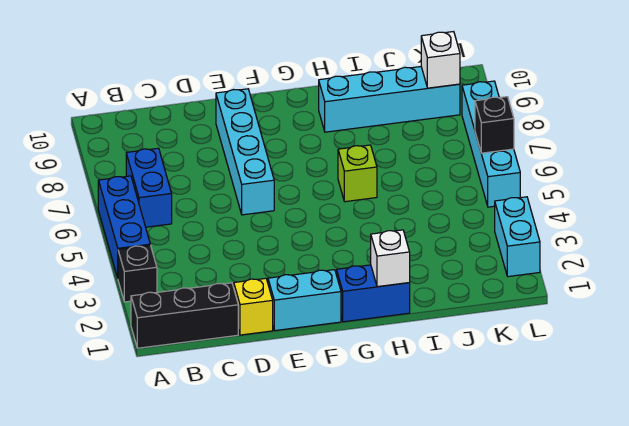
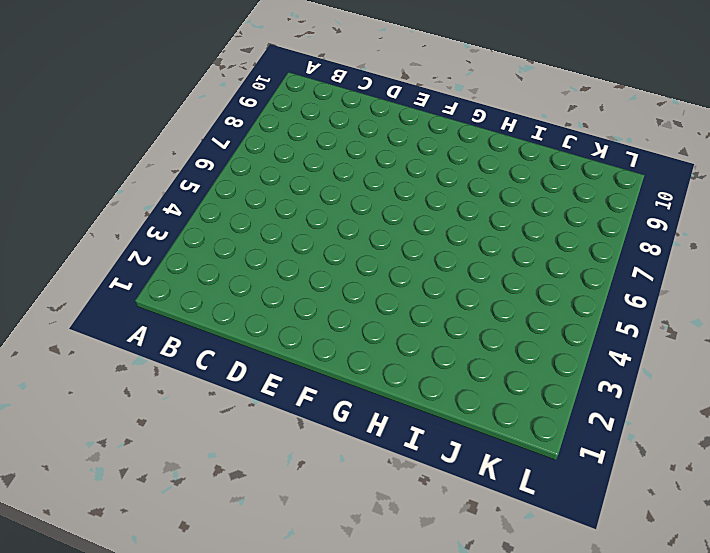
none -> black 1x3 brick [131,283,238,348]
none -> black 1x1 brick [118,245,157,302]
none -> blue 1x3 brick [98,176,150,278]

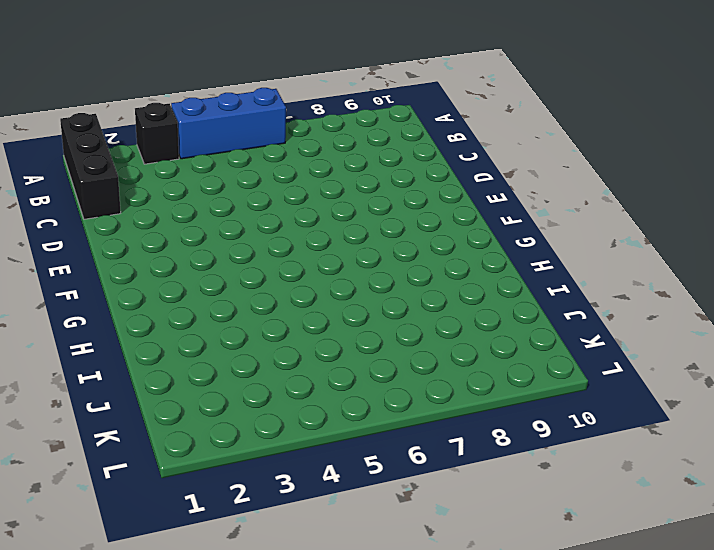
none -> blue 1x2 brick [126,148,172,227]
none -> yellow 1x1 brick [234,278,273,335]
none -> cyan 1x2 brick [268,270,341,331]

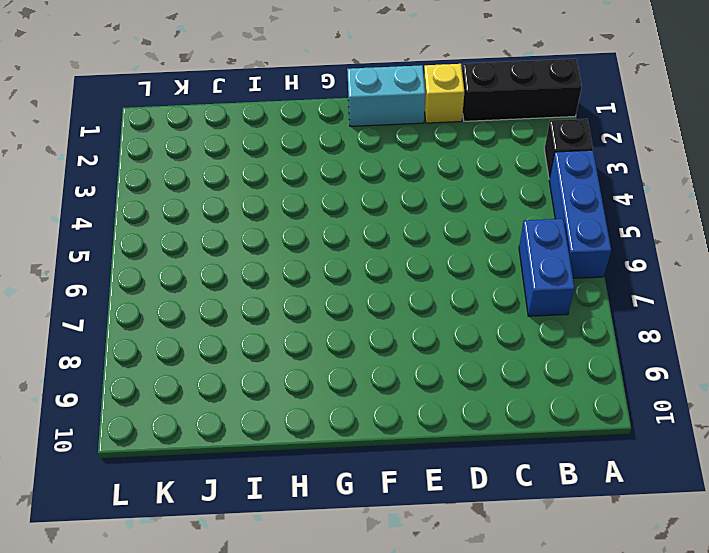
none -> cyan 1x4 brick [216,89,274,215]
none -> blue 1x2 brick [337,265,410,322]
none -> lime 1x1 brick [338,145,377,202]

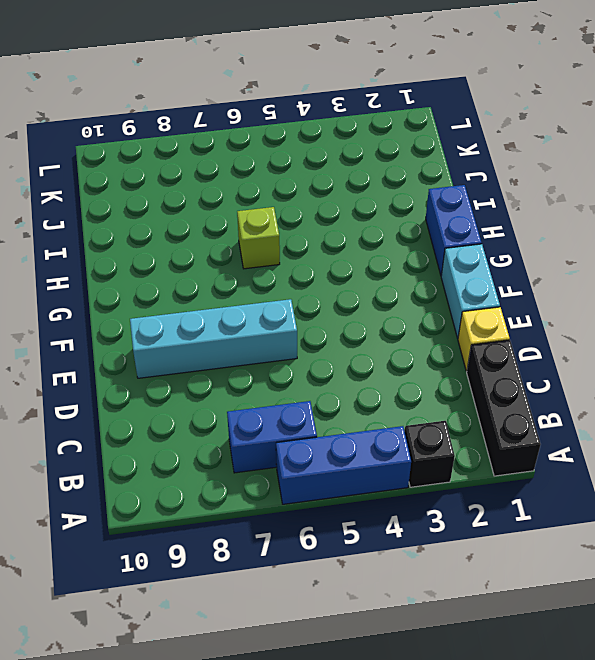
none -> cyan 1x4 brick [319,67,460,132]
none -> cyan 1x2 brick [495,197,540,277]
none -> cyan 1x4 brick [462,81,520,207]

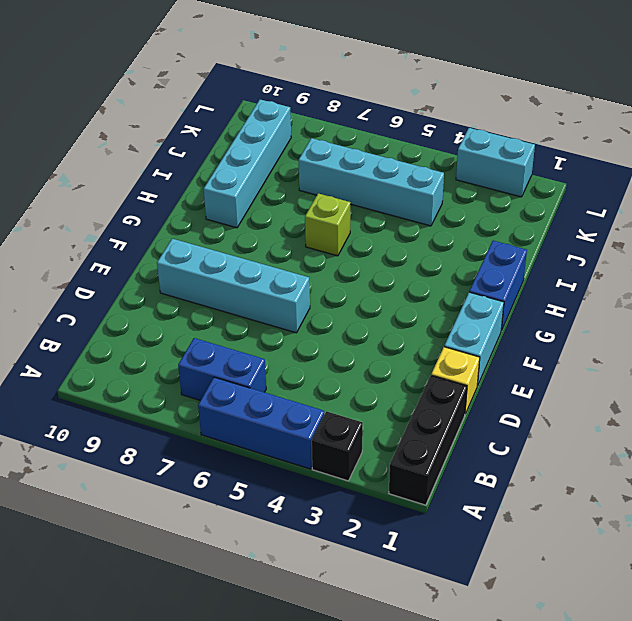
cyan 1x4 brick [299,138,444,226] -> cyan 1x4 brick moved to [462,81,520,207]
none -> white 1x1 brick [371,230,410,287]
none -> white 1x1 brick [421,32,460,88]
none -> black 1x1 brick [475,97,514,153]

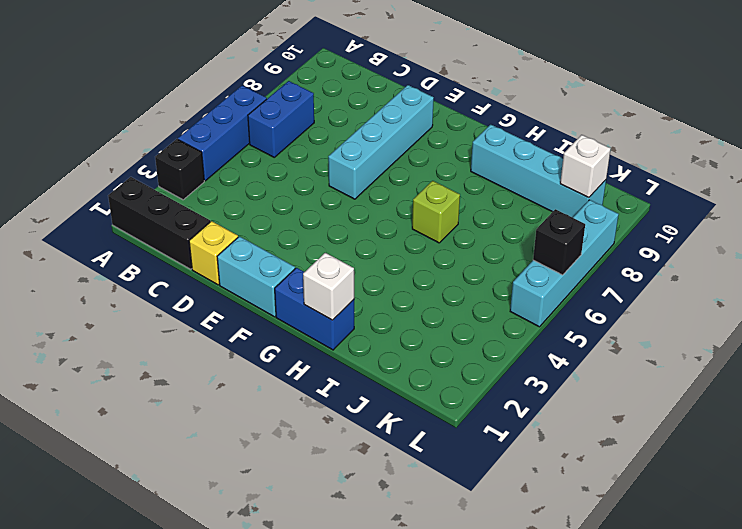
none -> cyan 1x2 brick [495,197,540,277]

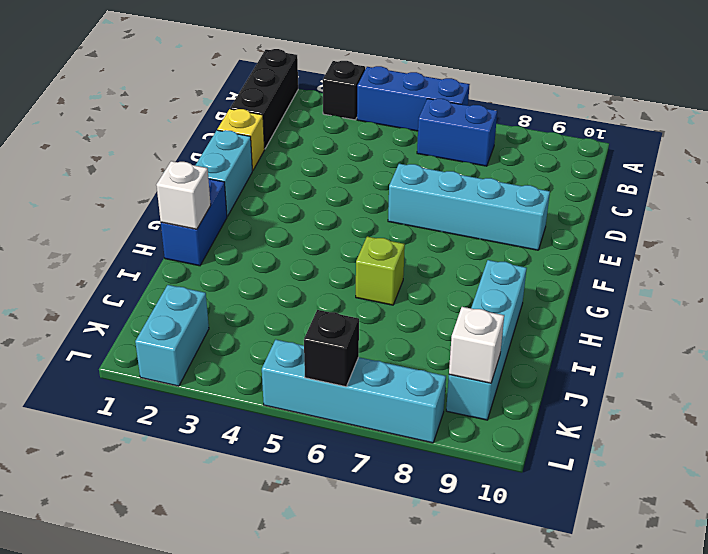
cyan 1x2 brick [135,285,209,386] -> cyan 1x2 brick turned to [495,197,540,277]

